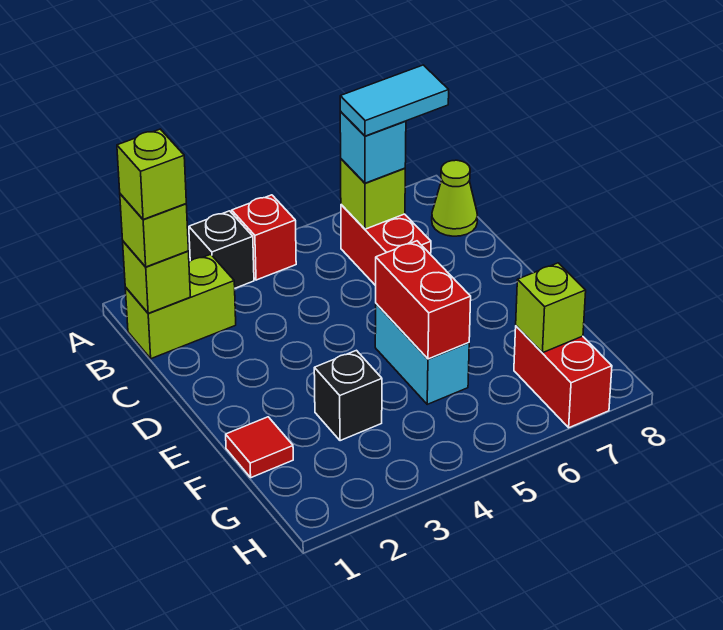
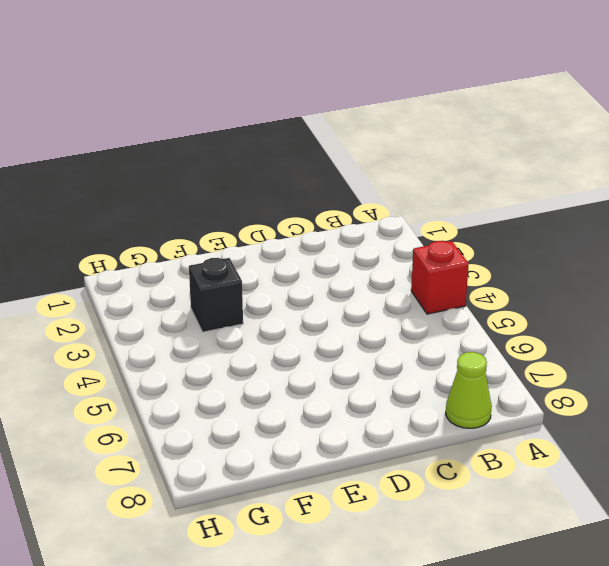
none -> black 1x1 brick [189,211,254,288]
none -> lime 1x2 brick [125,254,236,359]
none -> red 1x2 brick [341,205,431,286]

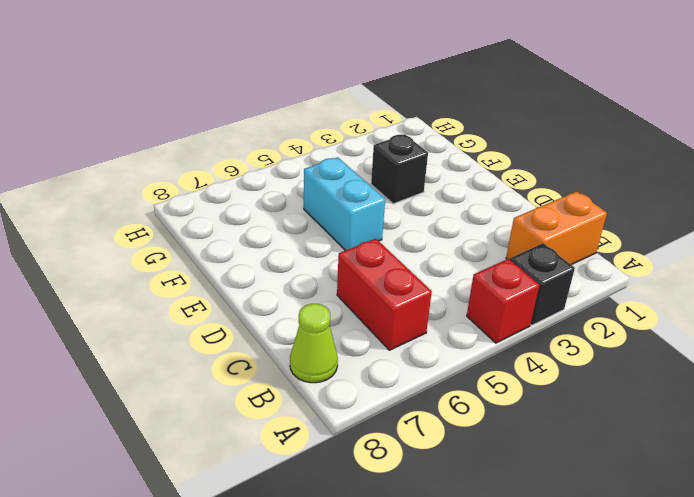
orange 1x2 brick [506,191,607,265] -> lime 1x2 brick [125,254,236,359]
none -> red 1x1 tile [226,417,293,478]
none -> red 1x2 brick [514,326,612,428]
none -> lime 1x1 brick [123,241,190,313]

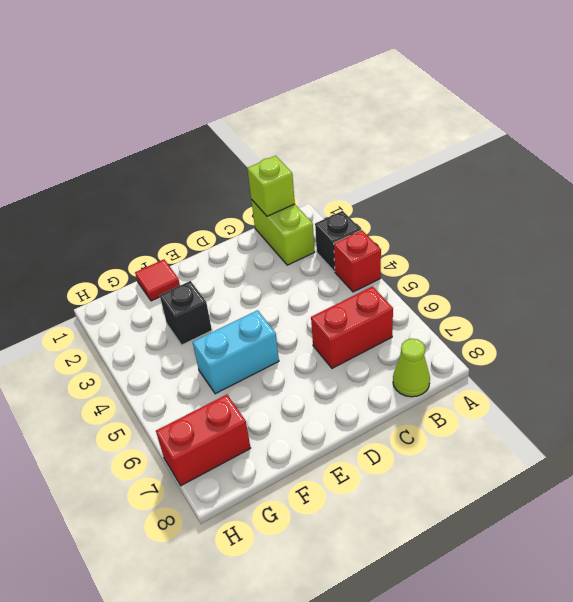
none -> lime 1x1 brick [341,159,405,229]
none -> red 1x2 brick [376,241,471,359]
none -> lime 1x1 brick [516,263,586,353]

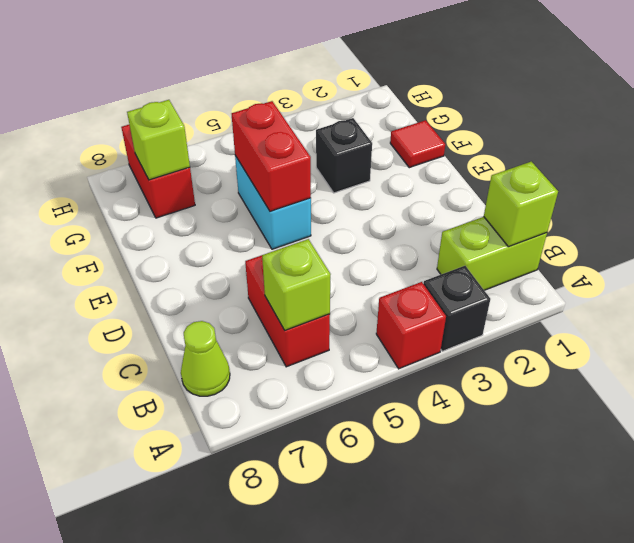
none -> lime 1x1 brick [120,194,188,267]
none -> cyan 1x1 brick [340,112,406,183]
none -> lime 1x1 brick [117,129,186,220]

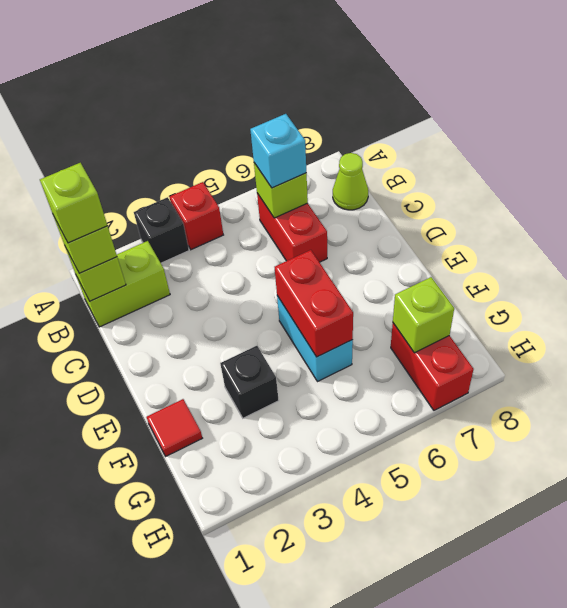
none -> cyan 1x2 tile [340,65,449,136]

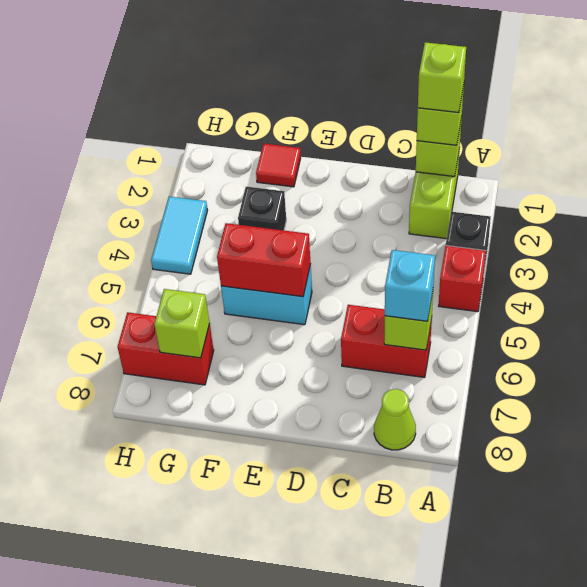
cyan 1x2 tile [151,197,208,274] -> cyan 1x2 tile moved to [340,65,449,136]

